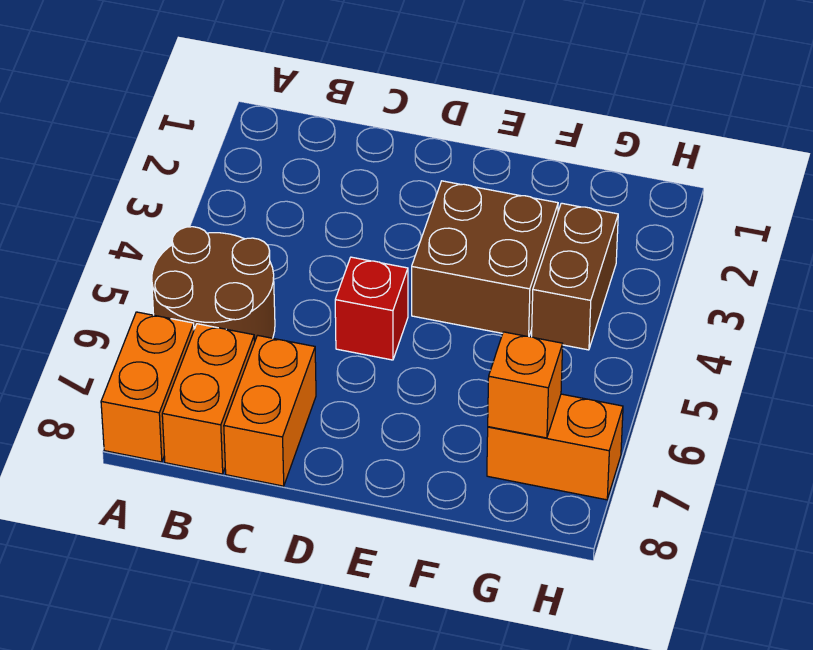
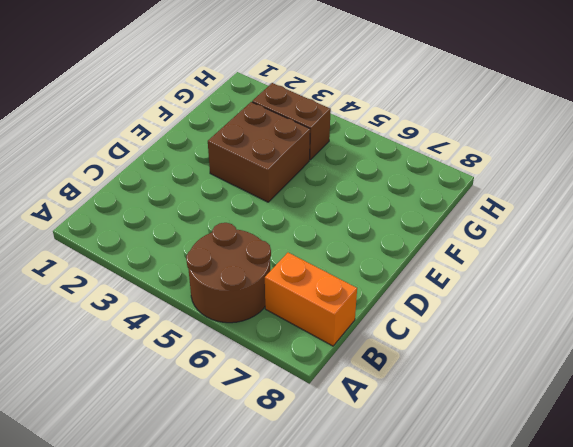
none -> orange 1x2 brick [101,312,194,462]
none -> orange 1x2 brick [224,335,316,486]

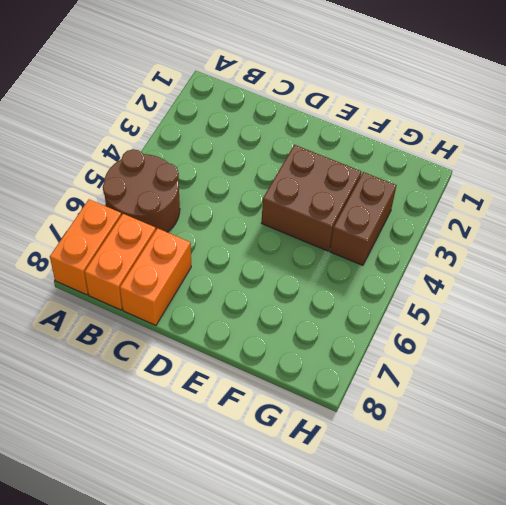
none -> red 1x1 brick [335,257,408,360]
none -> orange 1x2 brick [487,394,623,500]

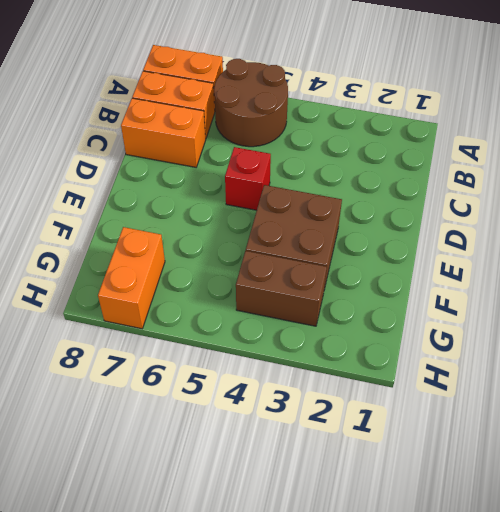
none -> orange 1x1 brick [488,332,563,438]

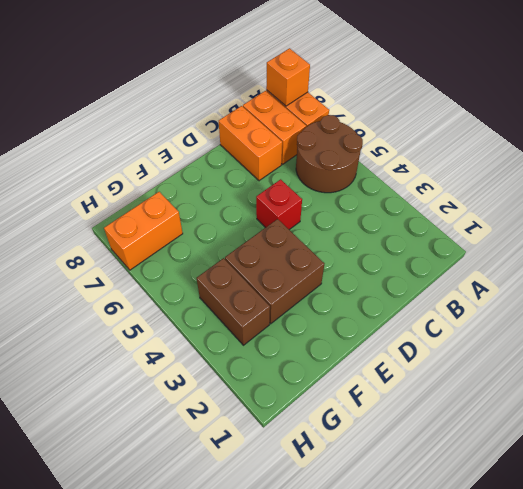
orange 1x1 brick [266,48,310,106] -> orange 1x1 brick moved to [488,332,563,438]

